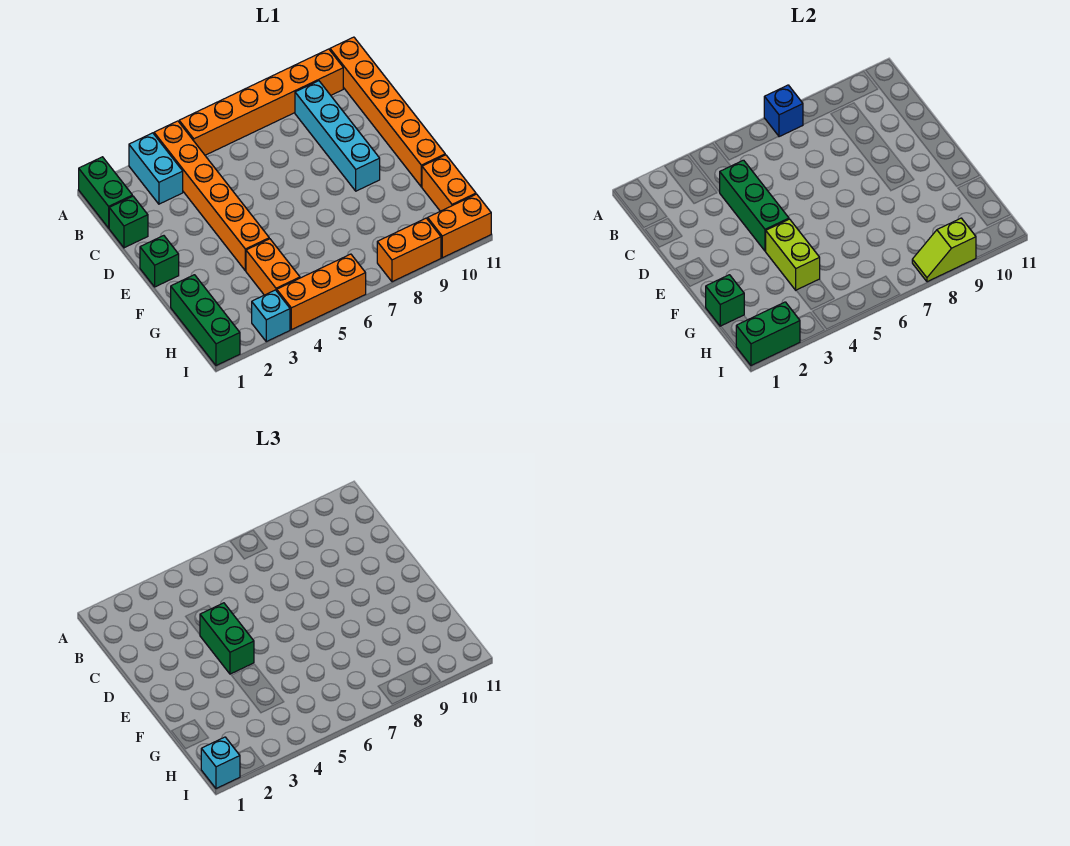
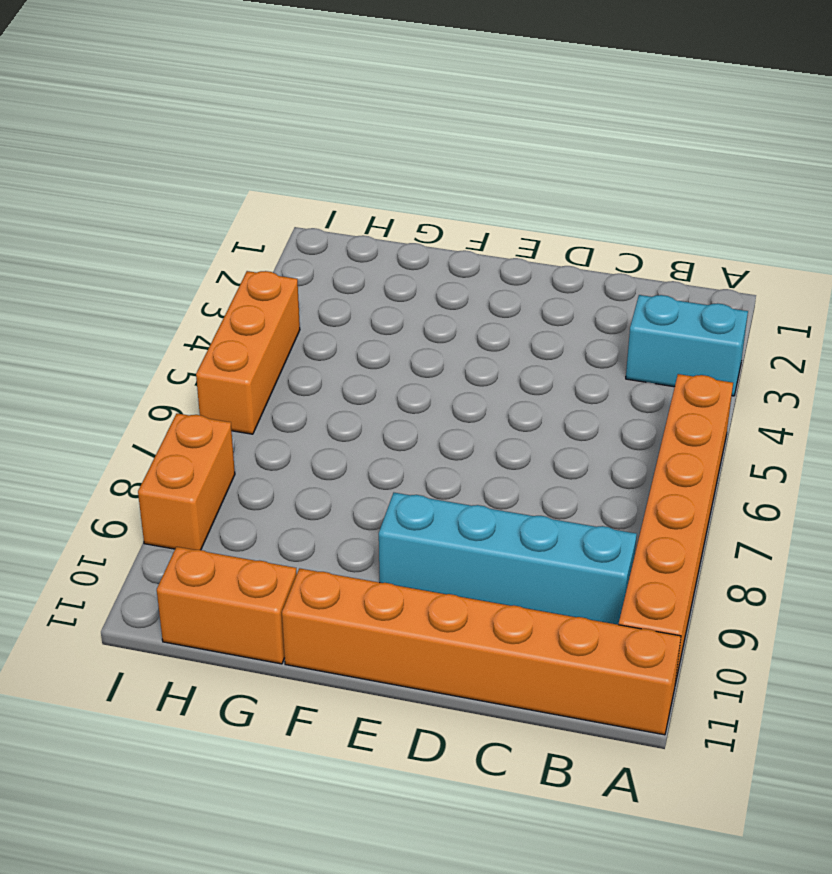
none -> green 1x2 brick [79,157,132,228]
none -> orange 1x6 brick [154,121,269,271]
none -> green 1x1 brick [109,196,148,248]

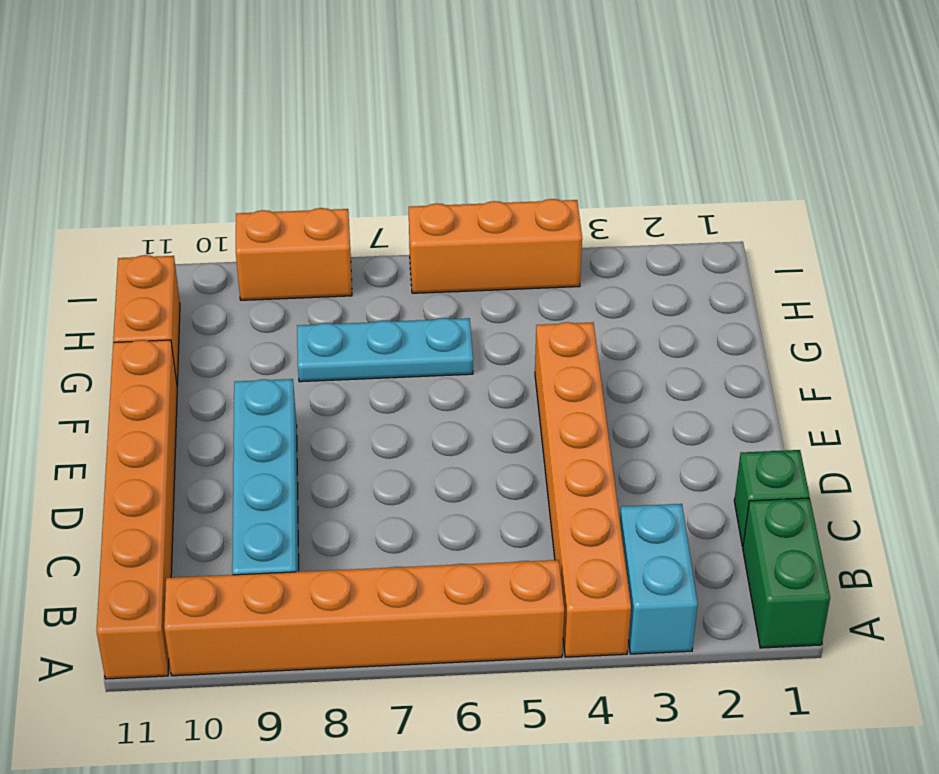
cyan 1x3 plate [297,318,473,382] -> none
none -> green 1x1 brick [140,236,179,287]
none -> green 1x3 brick [171,275,240,366]
none -> orange 1x2 brick [246,239,300,295]

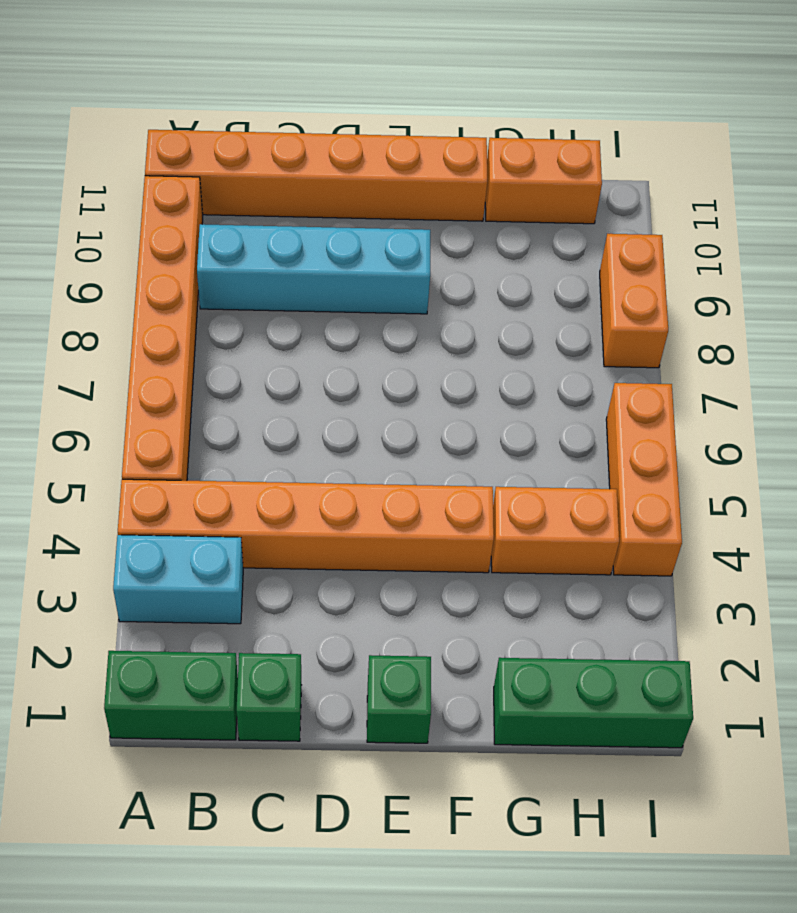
none -> cyan 1x1 brick [252,290,290,342]
none -> orange 1x2 brick [428,194,491,258]
none -> blue 1x1 brick [764,85,803,137]

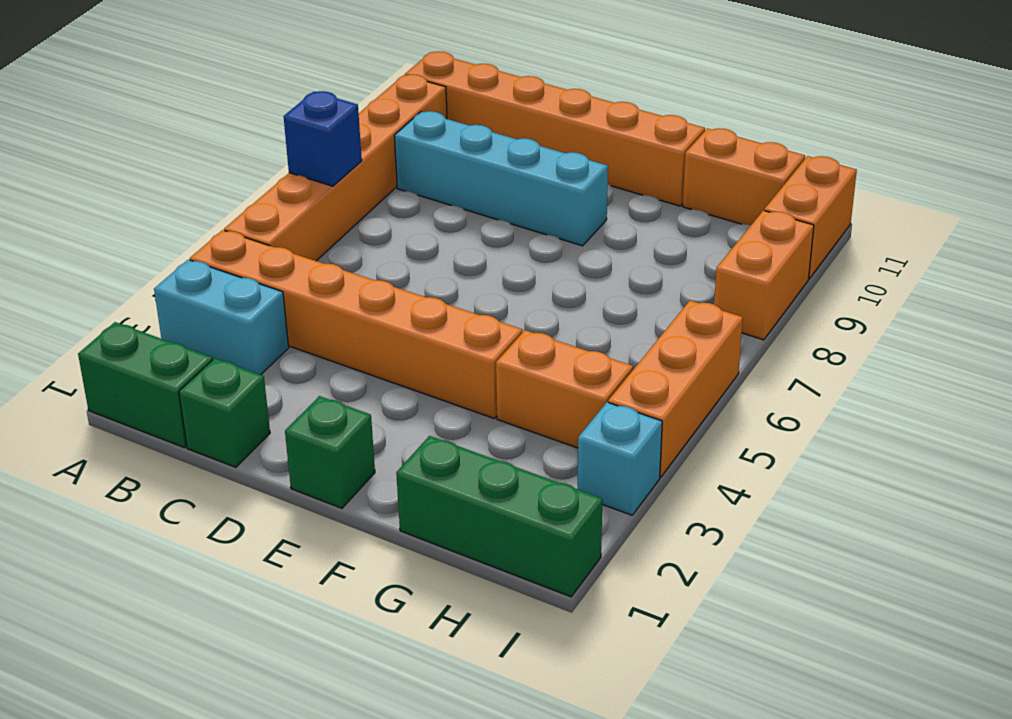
none -> green 1x3 brick [720,160,789,251]
none -> lime 1x2 brick [766,219,820,290]
none -> green 1x1 brick [706,275,744,326]

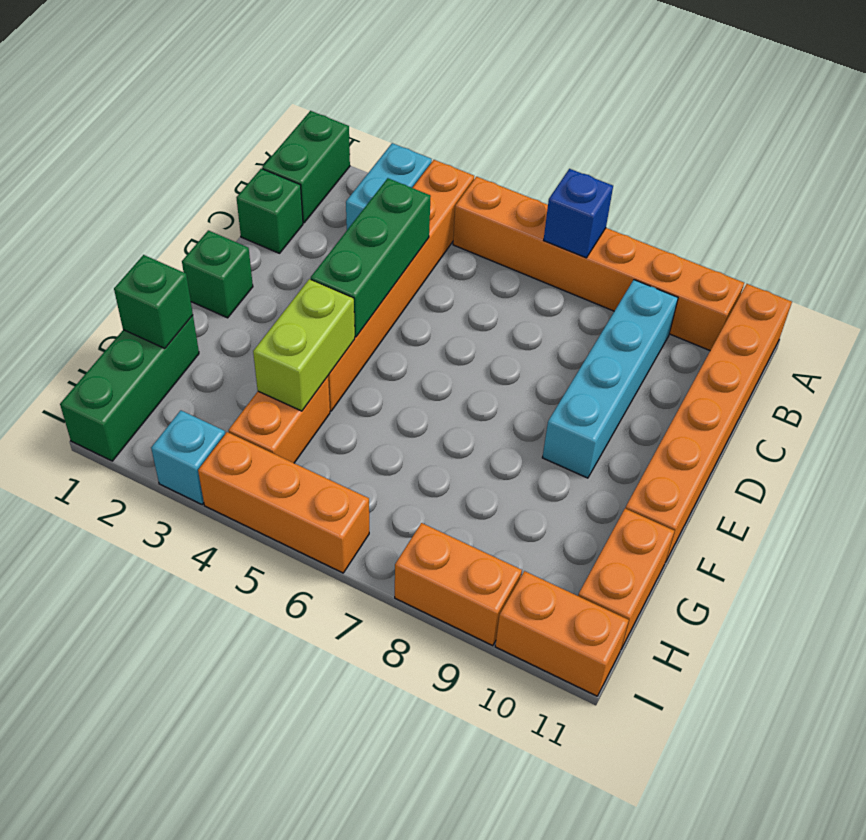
none -> green 1x2 brick [736,302,800,366]
none -> lime 1x2 slope [912,218,976,282]
none -> green 1x2 brick [200,603,254,674]

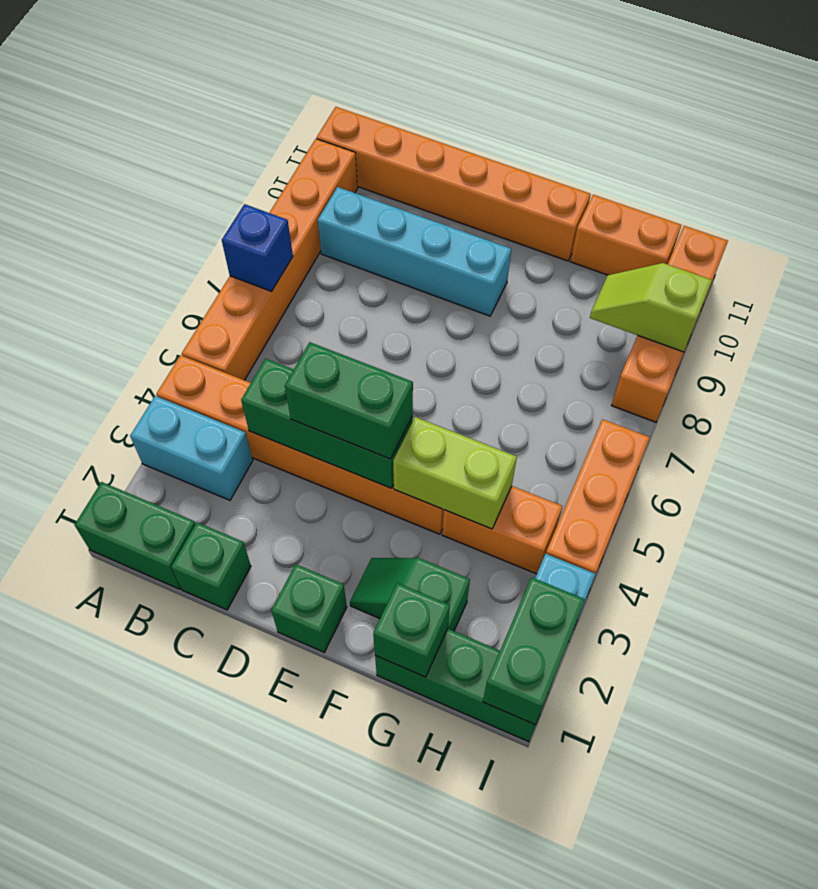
green 1x2 slope [350,558,470,631] -> none
lime 1x2 slope [590,263,712,352] -> lime 1x2 slope turned to [912,218,976,282]
none -> cyan 1x1 brick [201,737,240,789]

